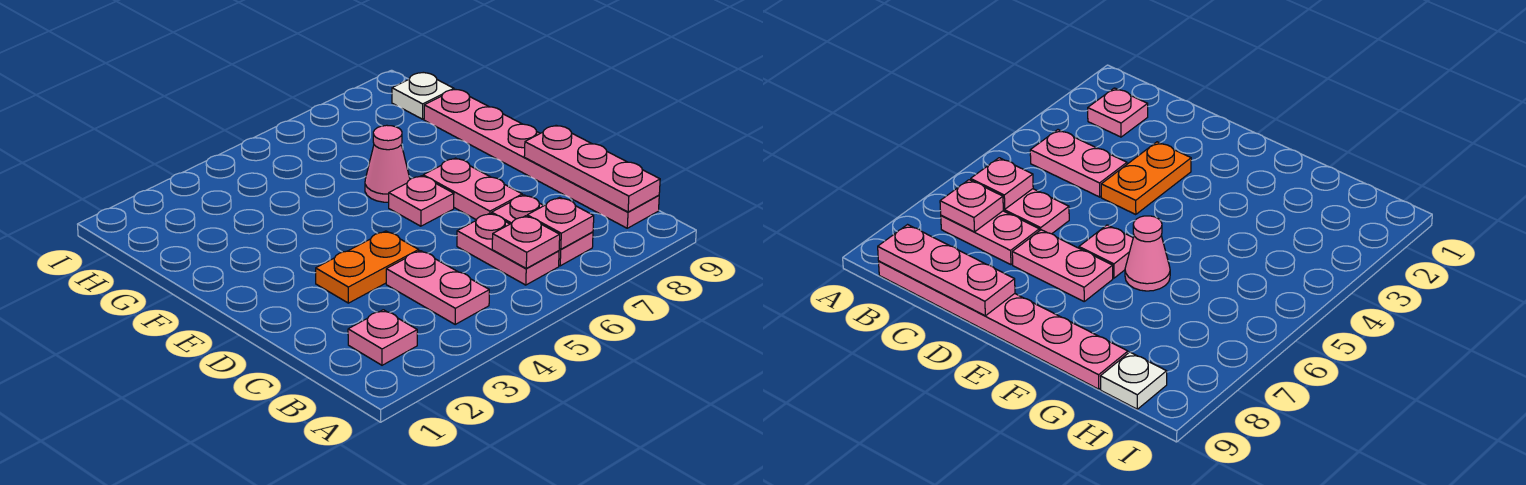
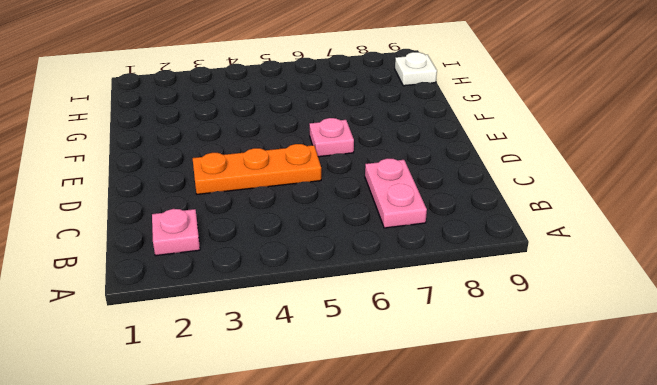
orange 1x3 plate [193,144,321,194] -> orange 1x2 plate [316,231,419,303]
none -> pink 1x2 plate [386,251,489,324]
none -> pink 1x2 plate [457,213,559,285]
none -> pink 1x6 plate [424,89,659,228]

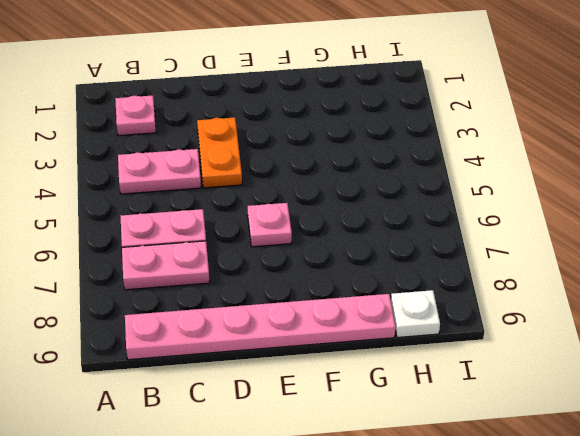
none -> pink 1x2 plate [423,158,522,220]
none -> pink 1x1 cone [365,125,410,202]
none -> pink 1x1 plate [492,216,560,268]

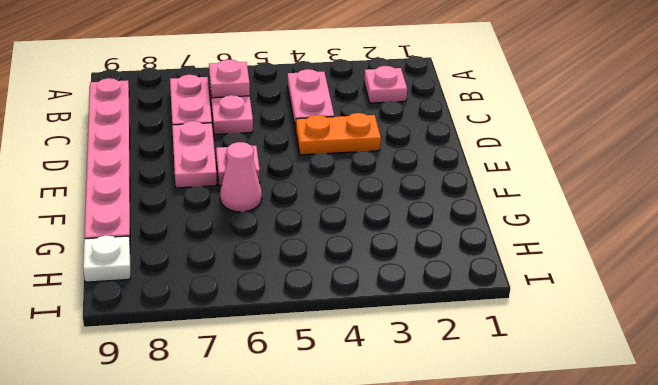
none -> pink 1x1 plate [527,197,594,249]
none -> pink 1x3 plate [524,125,660,212]

